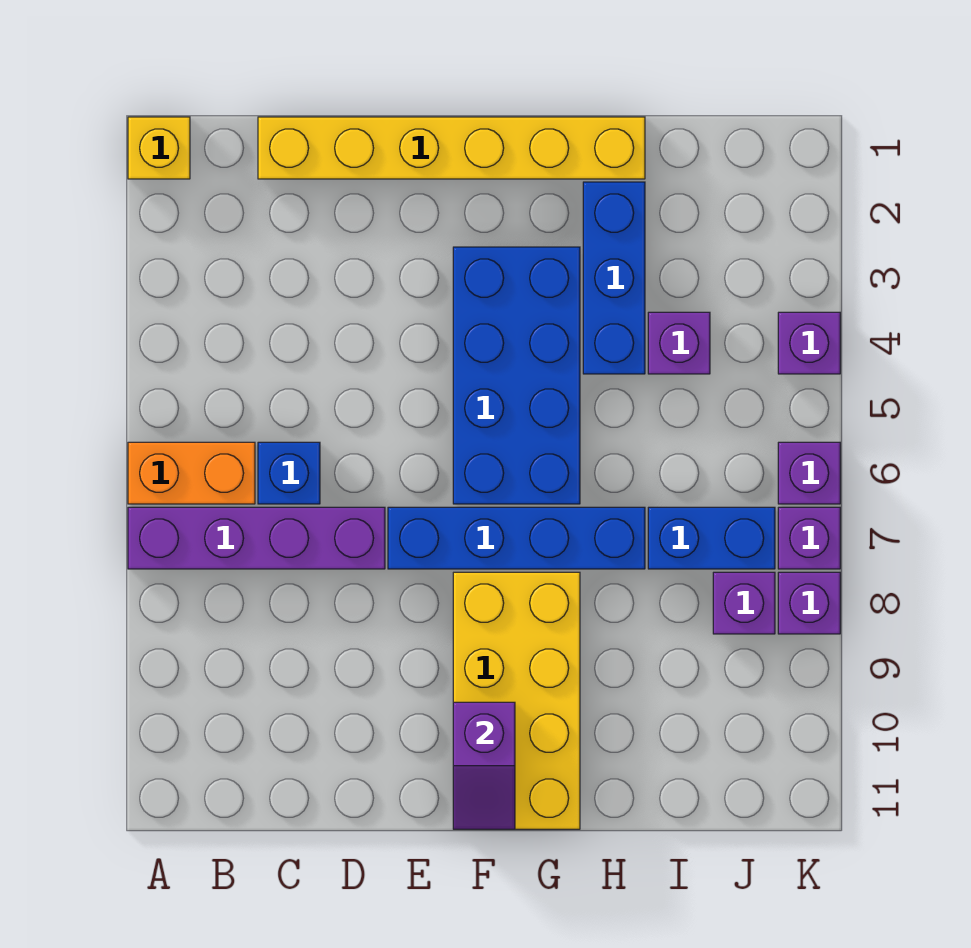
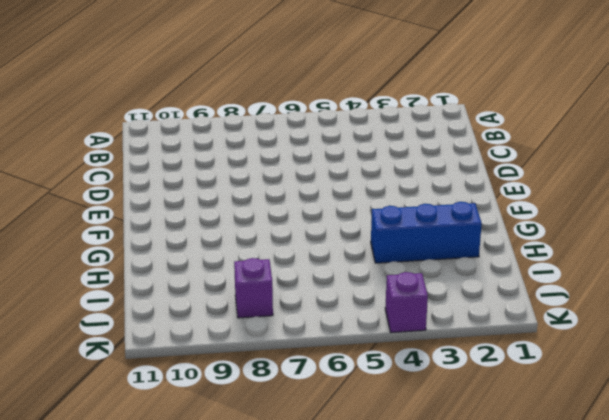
none -> yellow 1x1 brick [128,117,190,179]
none -> orange 1x2 brick [128,442,255,504]
none -> purple 1x4 brick [128,507,385,569]

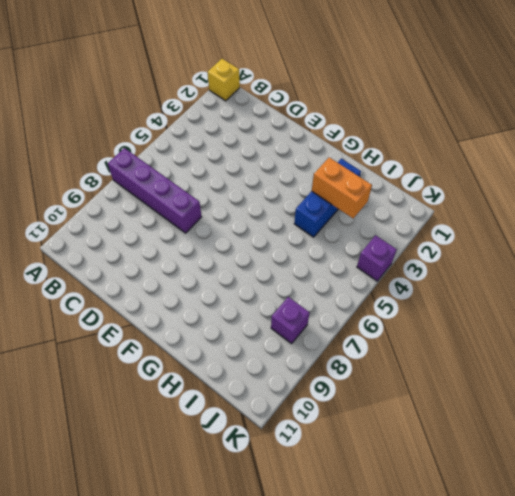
orange 1x2 brick [312,157,372,218] -> orange 1x2 brick moved to [128,442,255,504]
none -> yellow 1x6 brick [258,117,645,179]
none -> blue 1x1 brick [258,442,320,504]
none -> blue 1x4 brick [388,507,645,569]

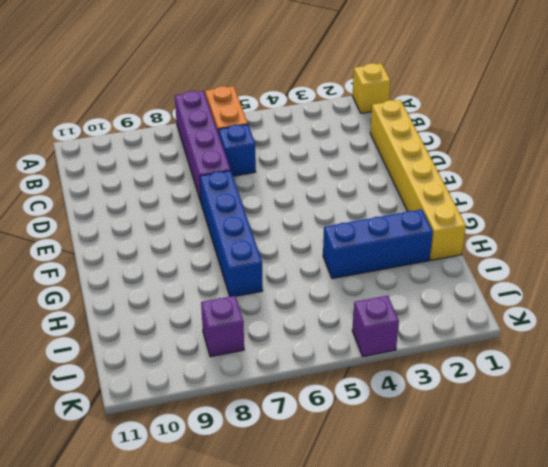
none -> blue 2x4 brick [453,247,580,504]
none -> yellow 2x4 brick [453,572,580,829]
none -> purple 1x1 brick [648,312,710,374]

